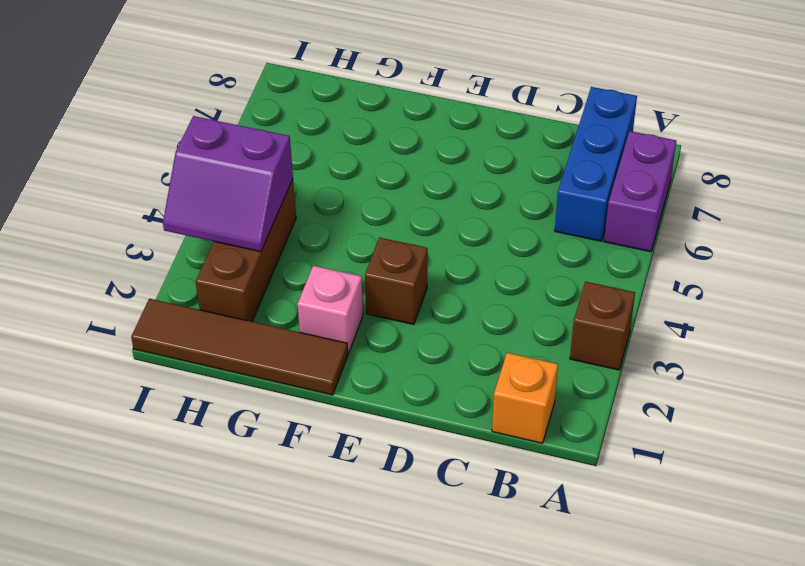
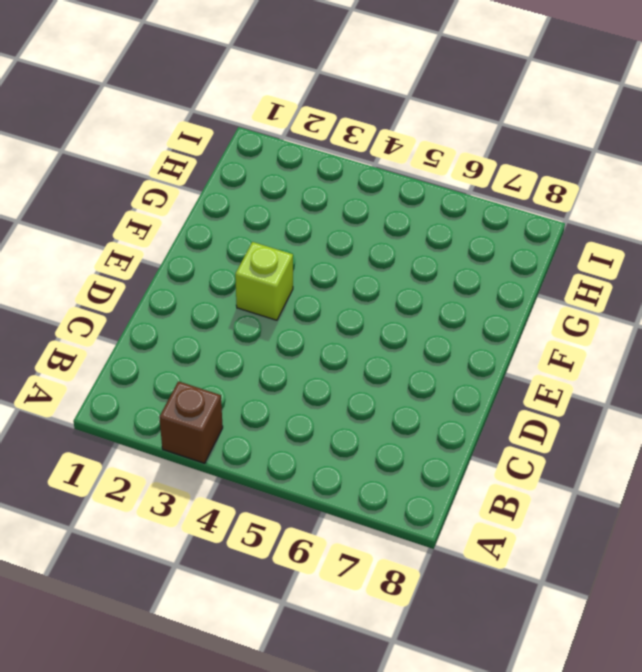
lime 1x1 brick [235,242,293,320] -> brown 1x1 brick [365,238,428,324]
none -> purple 1x2 brick [604,131,676,252]
none -> orange 1x1 brick [492,353,558,443]

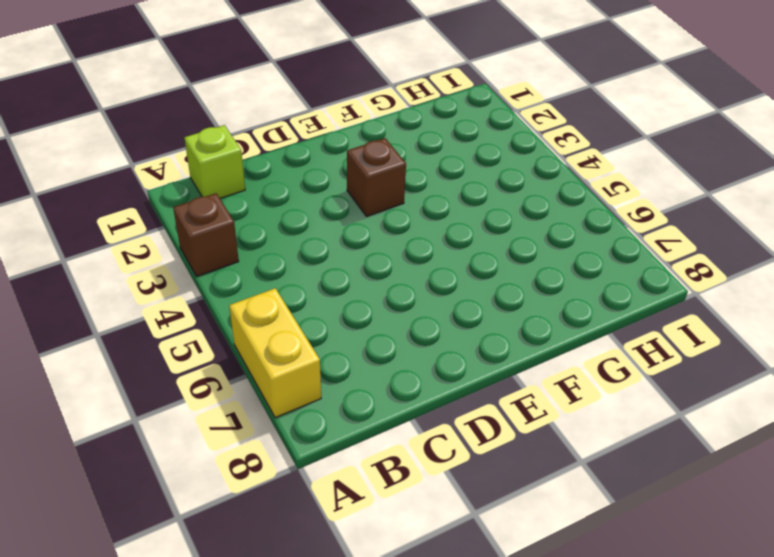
yellow 1x2 brick [229,288,321,418] -> purple 1x2 brick [604,131,676,252]
lime 1x1 brick [184,125,245,198] -> orange 1x1 brick [492,353,558,443]
none -> blue 1x3 brick [555,87,637,241]
none -> brown 1x4 tile [131,299,348,395]

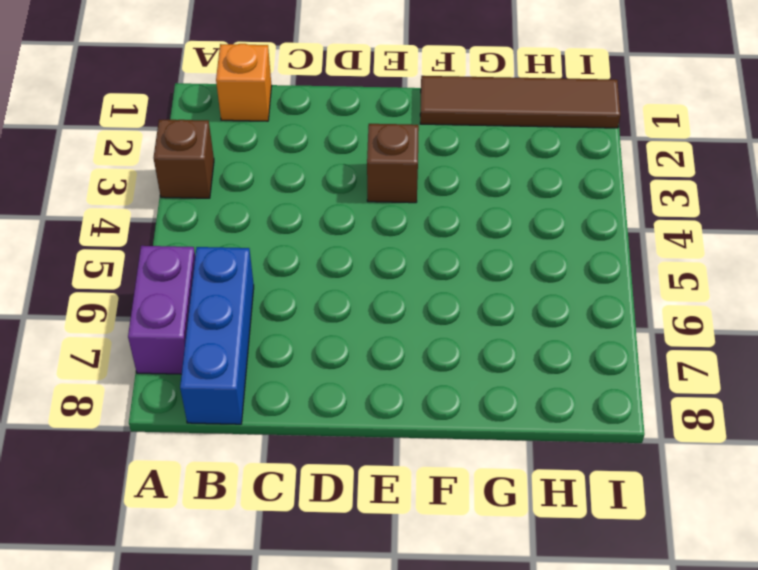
none -> pink 1x1 brick [298,266,363,353]
none -> brown 1x3 brick [196,179,296,322]

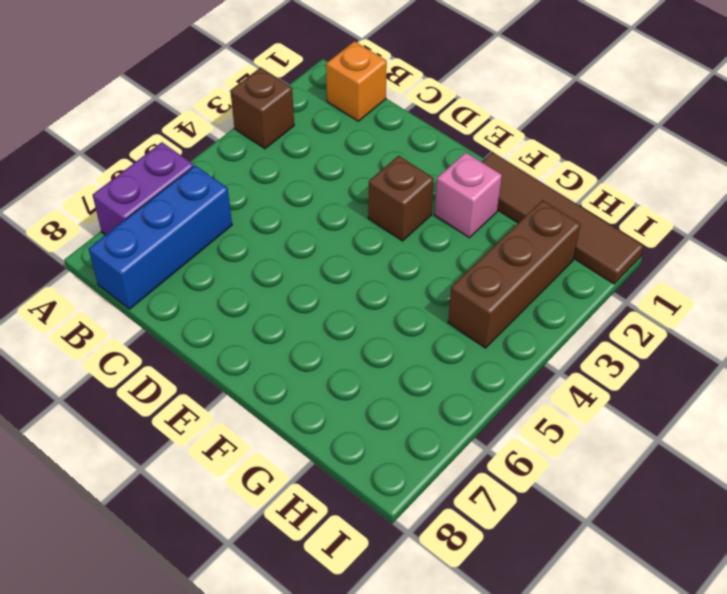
none -> purple 2x2 slope [163,116,293,252]

